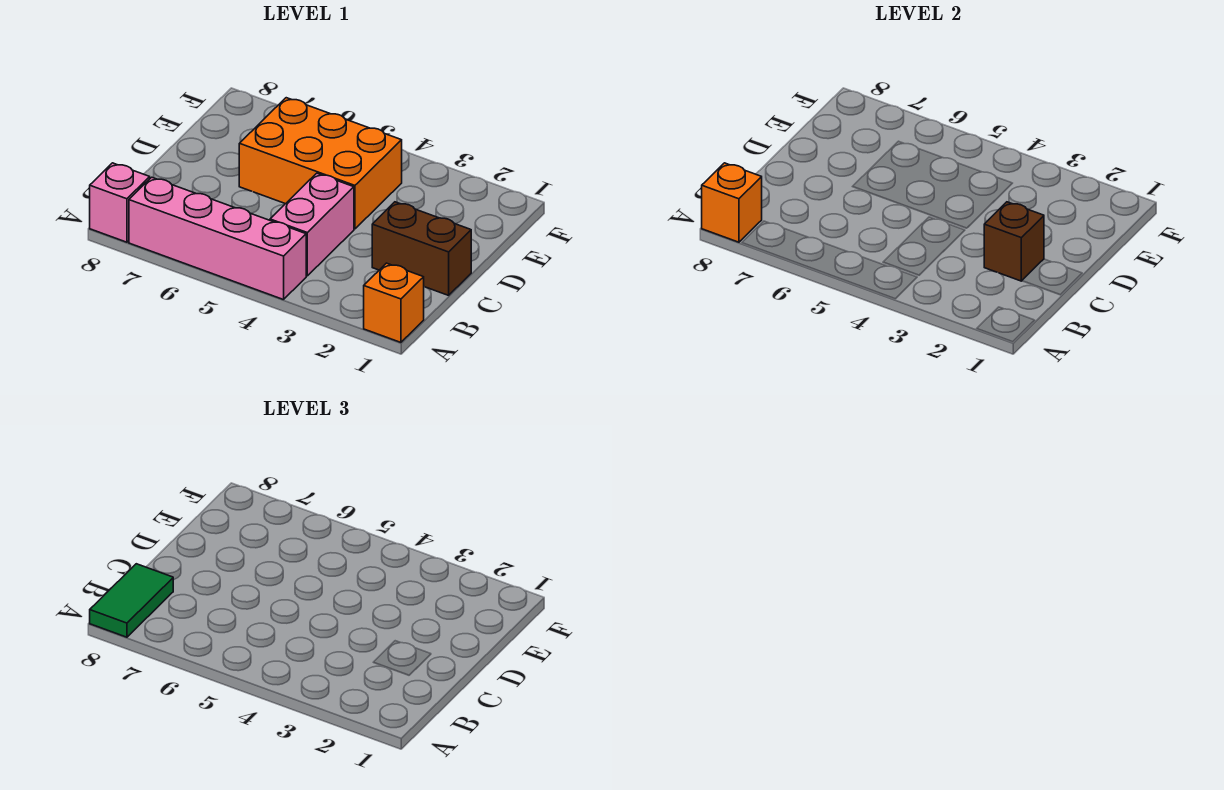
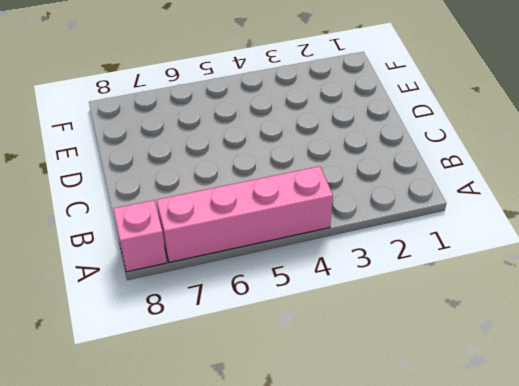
none -> orange 1x1 brick [364,263,424,342]
none -> pink 1x2 brick [270,173,354,276]

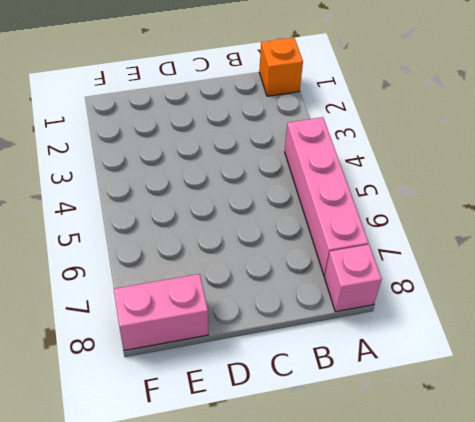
pink 1x2 brick [114,274,208,351] -> pink 1x2 brick moved to [270,173,354,276]
none -> brown 1x2 brick [372,202,471,295]
none -> orange 2x3 brick [239,98,402,229]

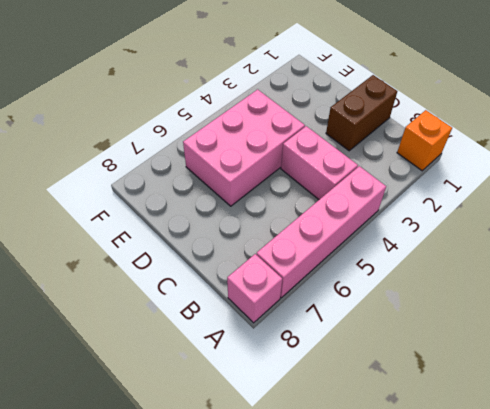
pink 2x3 brick [183,89,305,206] -> orange 2x3 brick [239,98,402,229]
none -> orange 1x1 brick [702,163,762,242]
none -> brown 1x1 brick [984,202,1044,281]

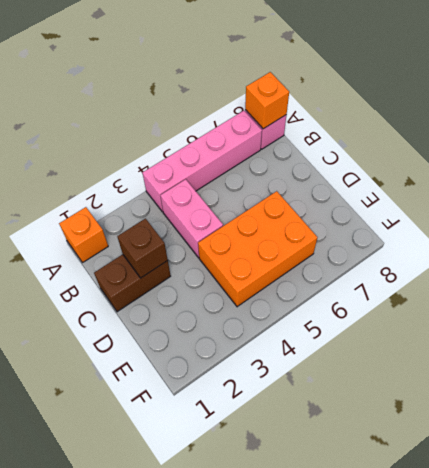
none -> green 1x2 tile [90,564,173,637]

